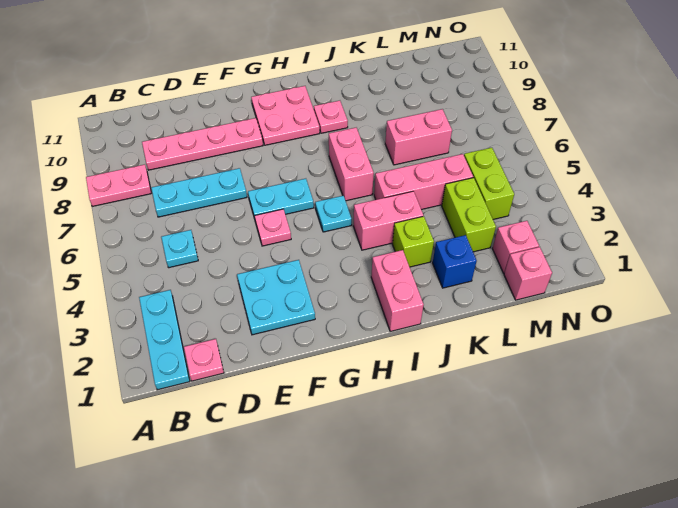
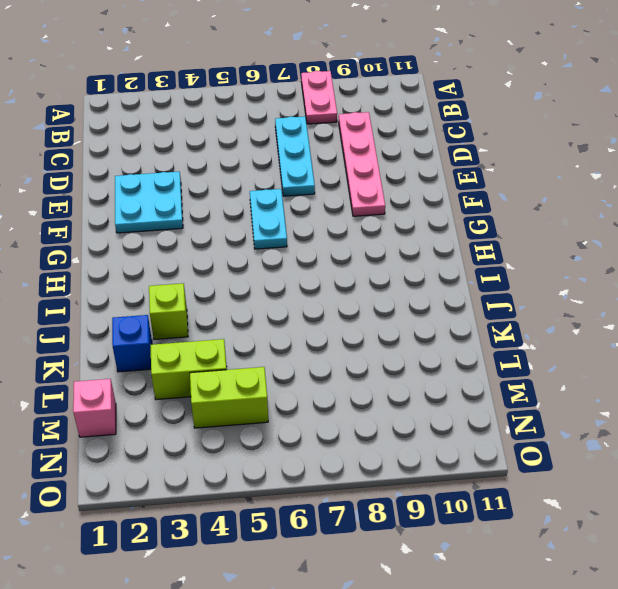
none -> cyan 1x3 plate [139,290,190,390]
none -> pink 1x1 plate [184,339,224,381]
none -> cyan 1x1 plate [161,230,198,268]

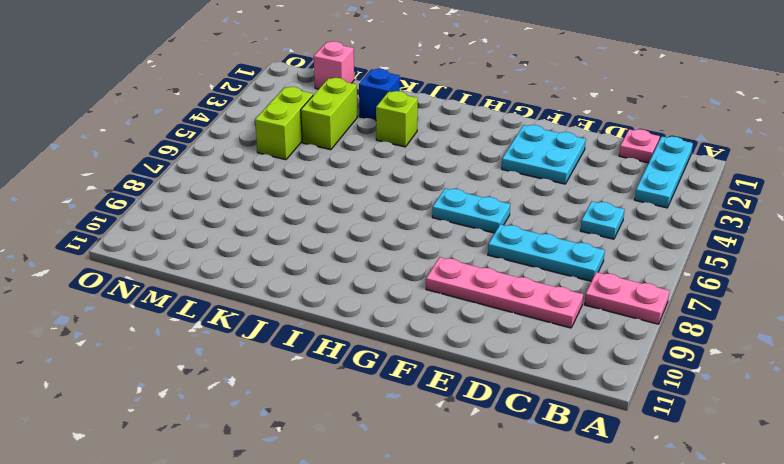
none -> pink 1x1 plate [255,209,291,246]
none -> pink 2x2 plate [251,86,320,145]
none -> cyan 1x1 plate [315,196,352,232]

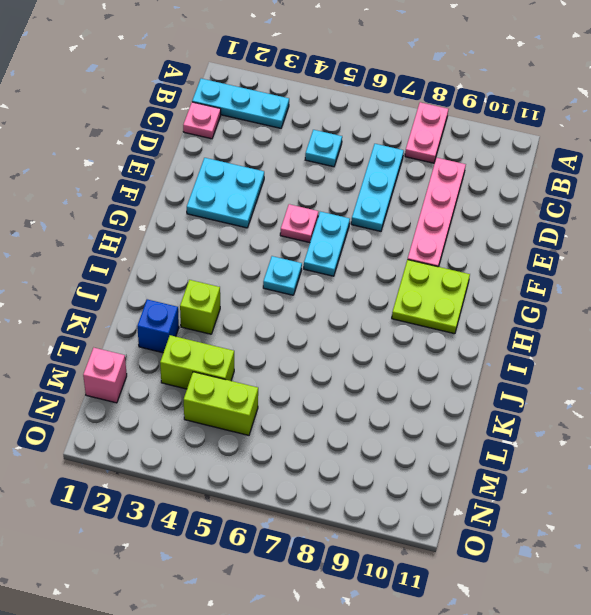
lime 2x2 plate [392,260,470,334] -> pink 2x2 plate [251,86,320,145]
none -> pink 1x2 brick [371,250,424,331]
none -> pink 1x2 brick [353,191,423,250]
none -> pink 1x2 brick [329,128,374,201]

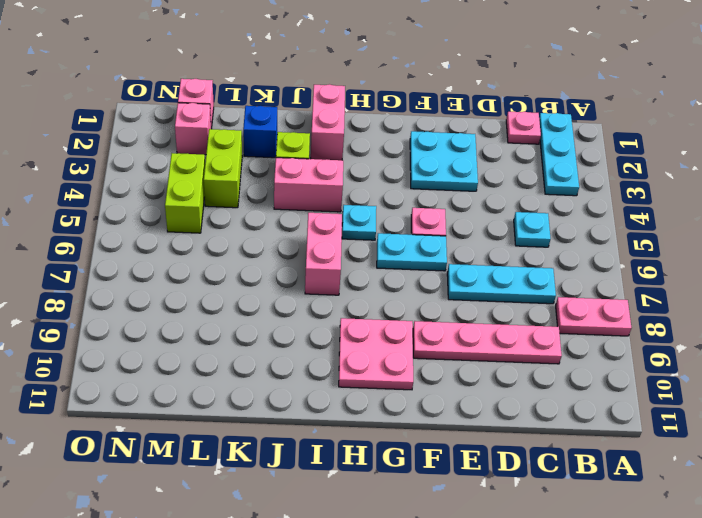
none -> pink 1x1 plate [314,101,348,133]
none -> pink 1x3 brick [374,154,473,210]
none -> pink 1x2 brick [385,109,452,165]

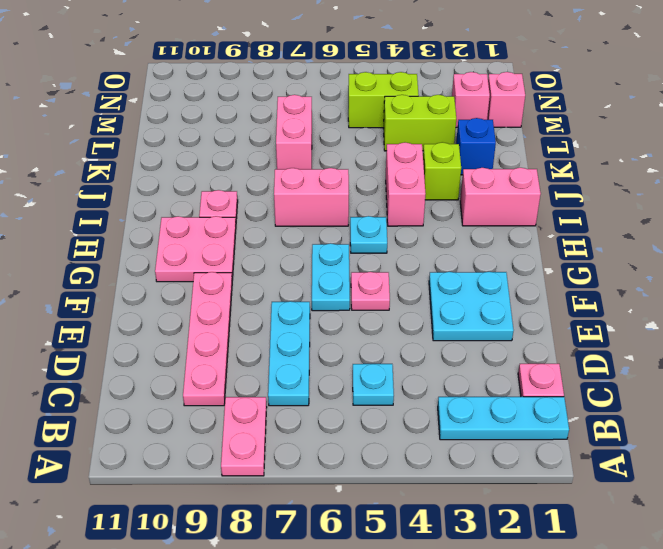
none -> pink 1x3 brick [374,154,473,210]

